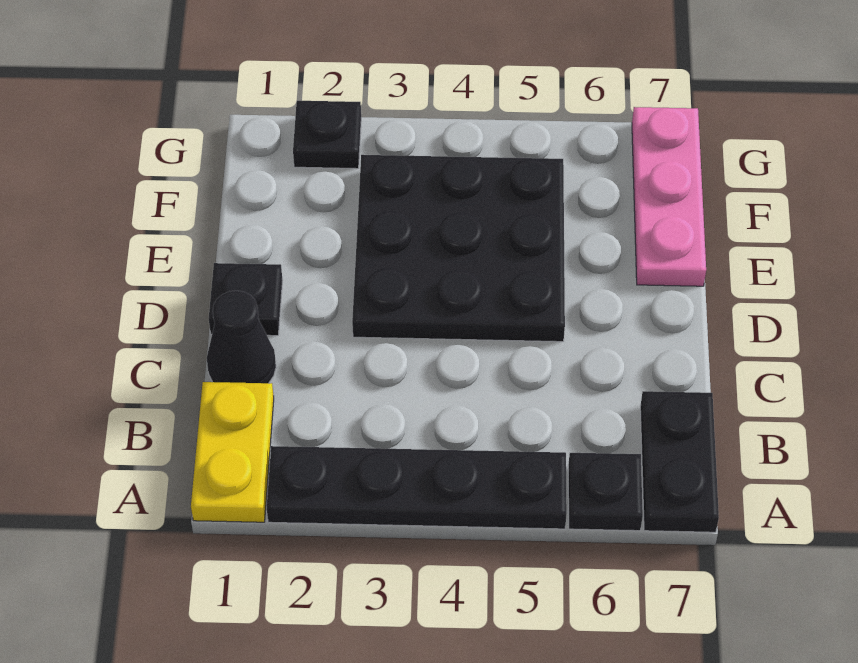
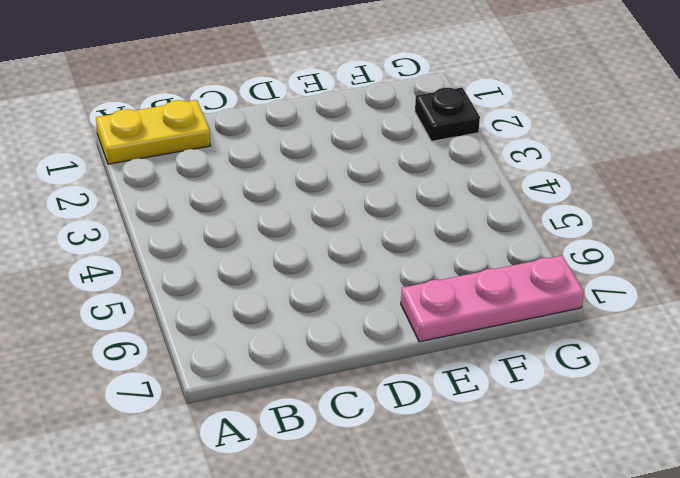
none -> black 1x4 plate [267,446,567,529]
none -> black 1x1 plate [568,453,643,531]

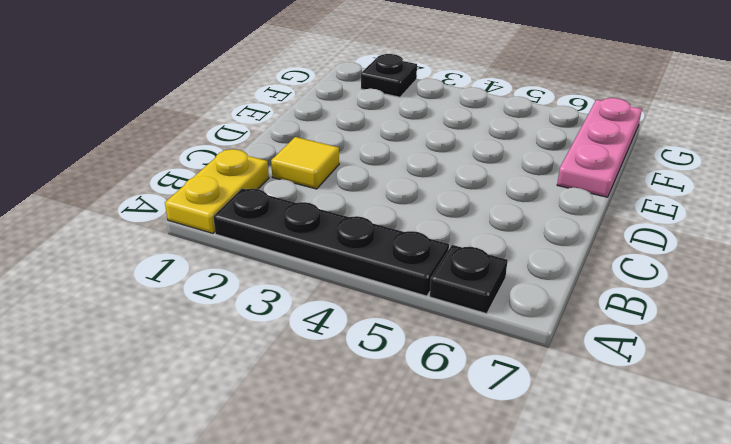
yellow 1x1 tile [271,137,339,189] -> none
none -> black 1x2 plate [640,391,719,532]
none -> black 1x1 cone [207,291,276,383]

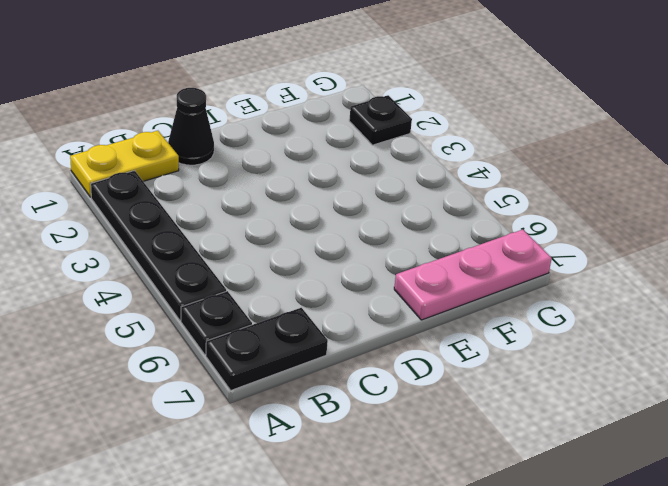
none -> black 1x1 plate [209,263,283,336]
none -> black 3x3 plate [352,155,565,342]

